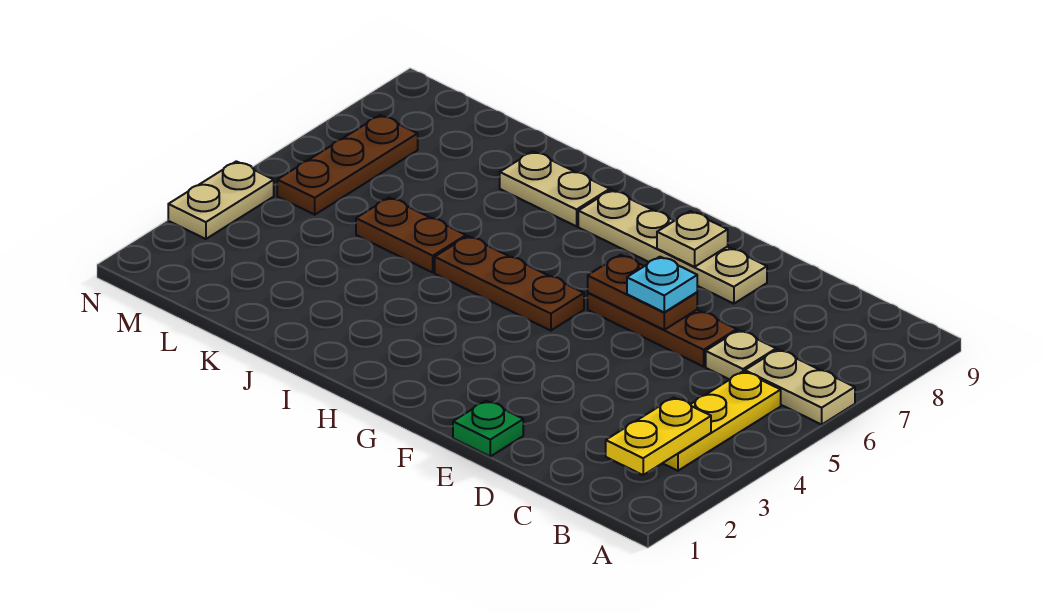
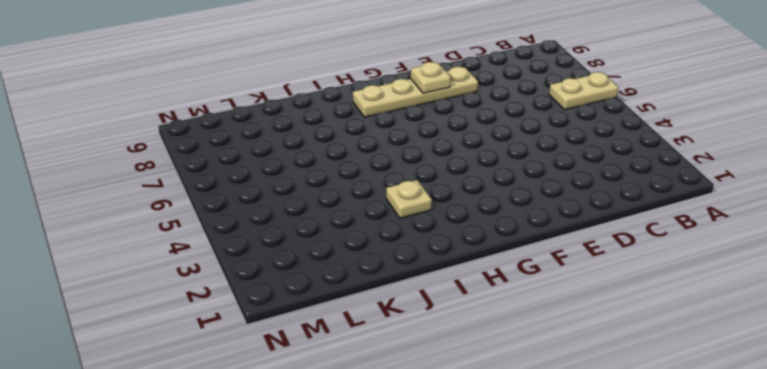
tan 1x1 plate [386,180,432,218] -> tan 1x1 plate moved to [706,330,776,380]
none -> yellow 1x3 plate [663,371,781,471]
none -> brown 1x3 plate [588,293,737,367]
none -> green 1x1 plate [453,401,523,456]

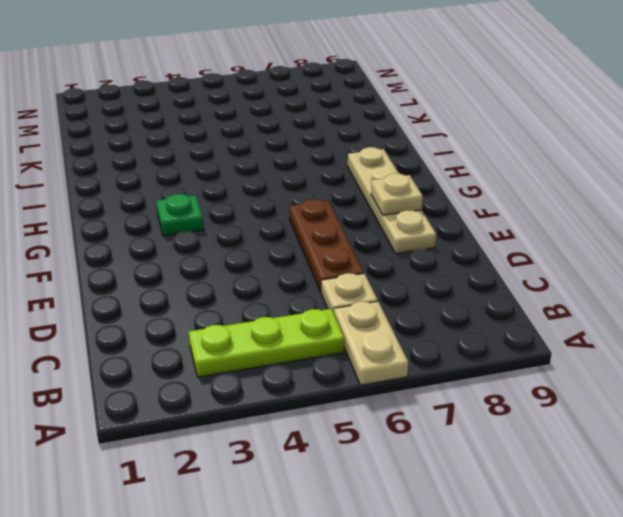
lime 1x3 plate [189,309,344,377] -> yellow 1x3 plate [663,371,781,471]
green 1x1 plate [156,194,204,236] -> green 1x1 plate moved to [453,401,523,456]
none -> brown 1x3 plate [435,236,584,331]
none -> tan 1x2 plate [500,151,610,226]
none -> brown 1x2 plate [356,198,466,272]

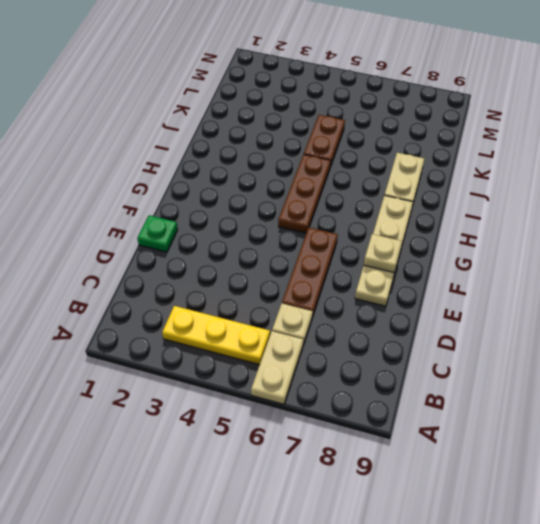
none -> brown 1x3 plate [277,115,418,215]
none -> tan 1x2 plate [168,161,274,239]
none -> yellow 1x2 plate [606,397,711,475]

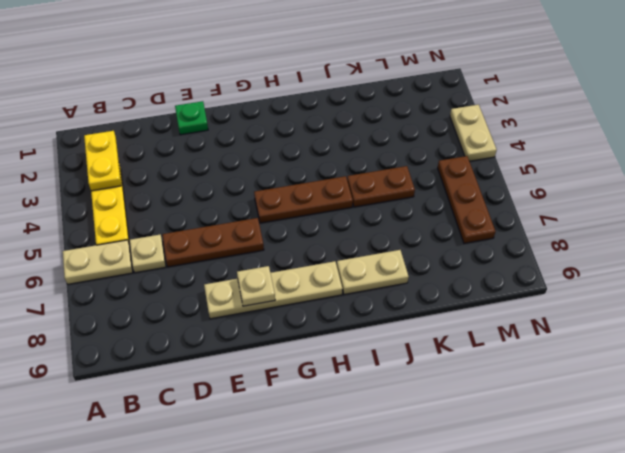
none -> brown 1x2 plate [588,255,697,330]
none -> cyan 1x1 plate [627,257,697,312]

